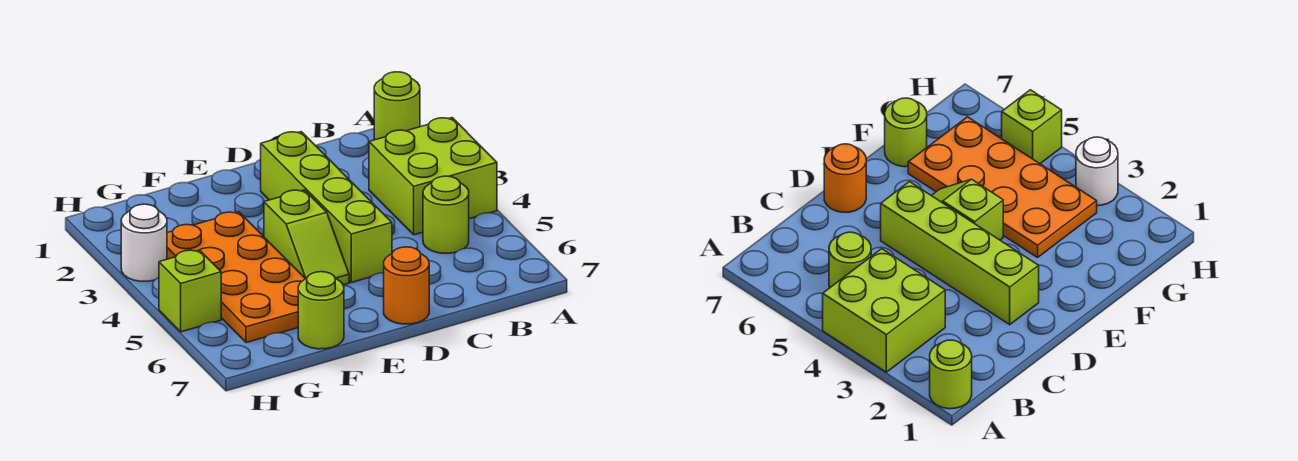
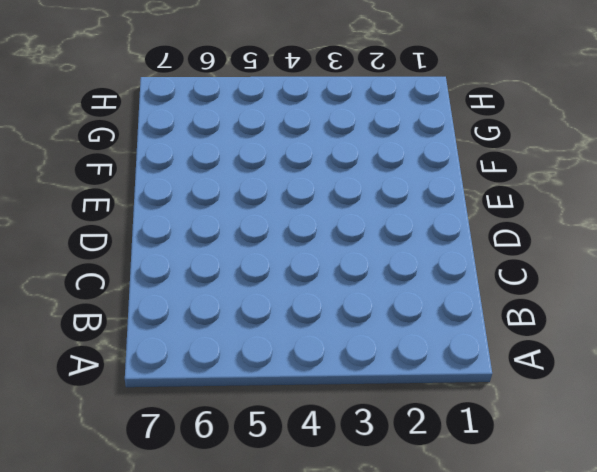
none -> lime 1x1 round brick [374,72,420,140]
none -> lime 2x2 brick [369,118,497,235]

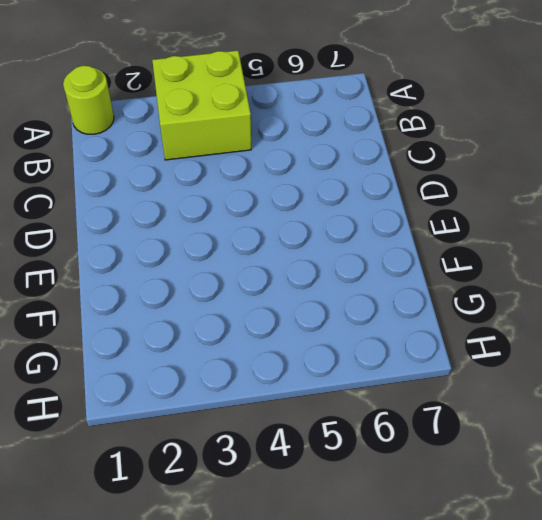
none -> lime 1x1 round brick [423,176,469,253]
none -> lime 1x4 brick [261,132,392,282]

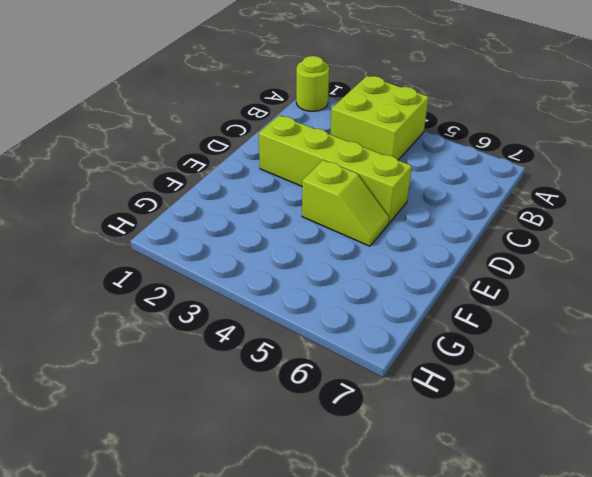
none -> lime 1x1 round brick [423,176,469,253]
none -> orange 1x1 round brick [384,247,429,324]

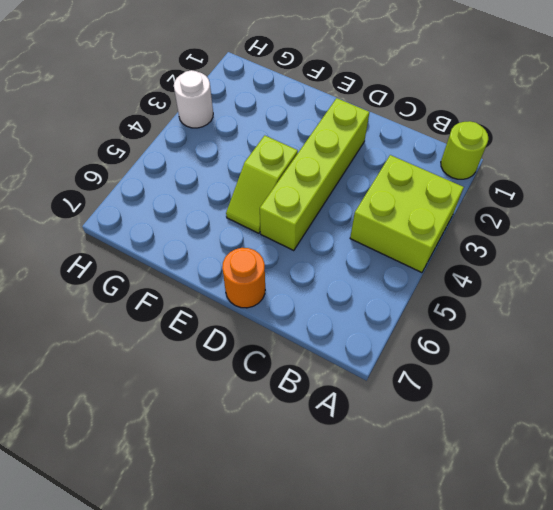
none -> lime 1x1 round brick [423,176,469,253]
none -> orange 2x4 plate [167,212,305,343]

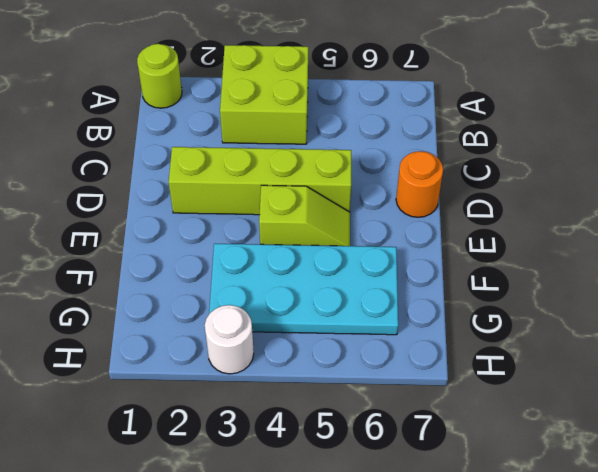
cyan 2x4 plate [209,244,398,335] -> orange 2x4 plate [167,212,305,343]
none -> lime 1x1 round brick [423,176,469,253]
none -> lime 1x1 round brick [298,272,344,349]

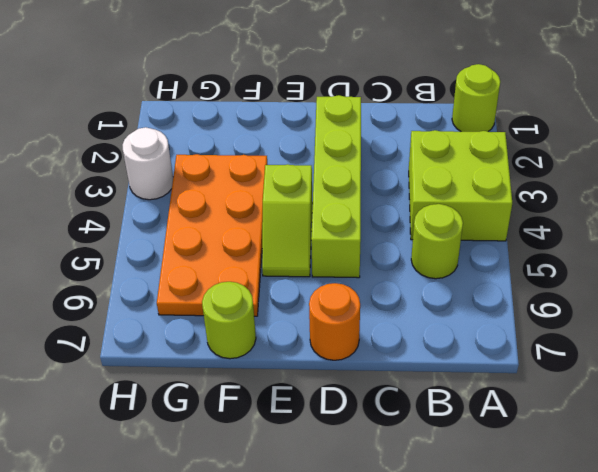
none -> lime 1x1 brick [159,250,221,332]

